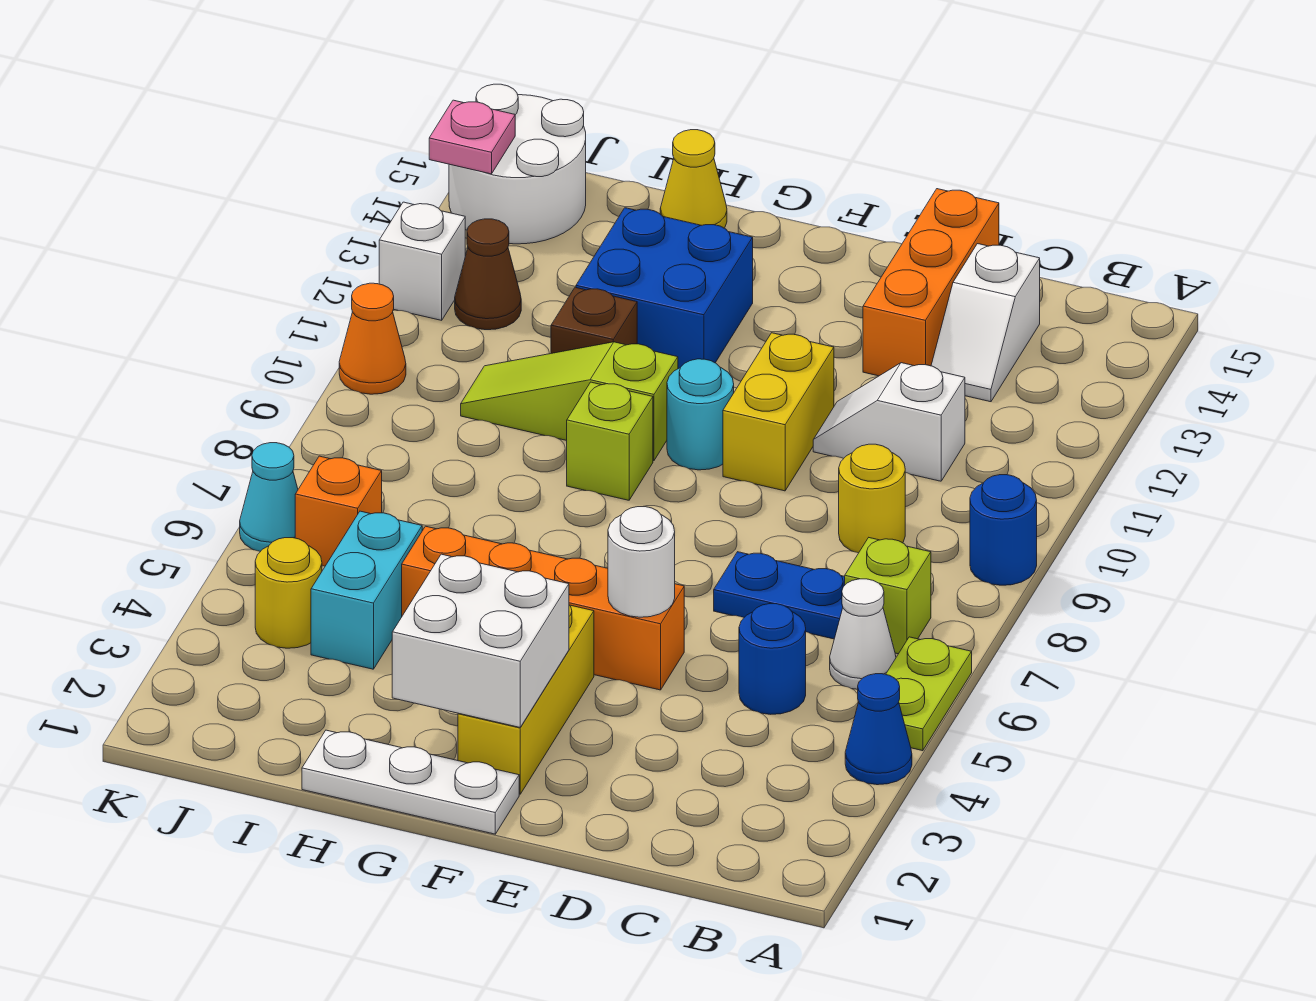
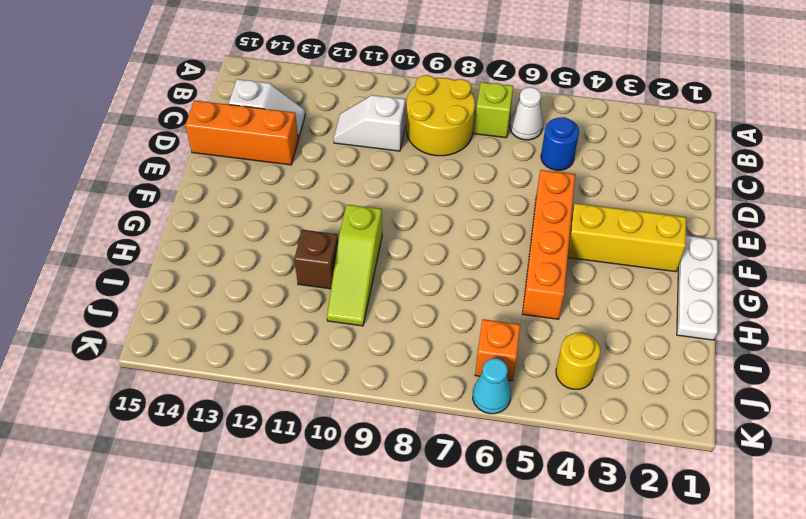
yellow 2x2 round brick [407,75,475,156] -> yellow 1x1 round brick [839,444,905,553]
white 1x2 slope [334,95,405,151] -> white 1x2 slope turned to [813,363,965,481]
none -> blue 1x1 cone [845,674,912,785]
none -> lime 1x2 plate [886,637,972,751]
none -> blue 1x1 round brick [970,475,1037,585]
none -> blue 1x2 plate [714,552,845,639]

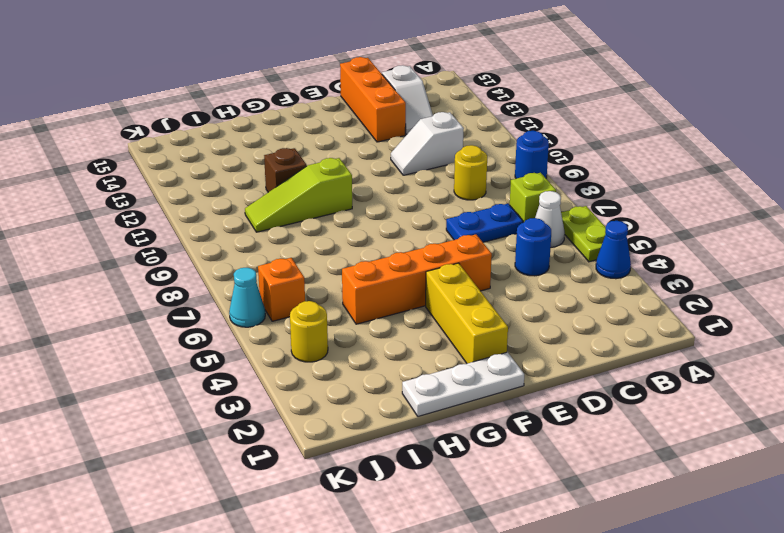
none -> yellow 1x2 brick [723,333,834,491]
none -> cyan 1x1 round brick [667,359,734,470]
none -> lime 1x1 brick [567,382,653,500]
none -> blue 2x2 brick [576,208,753,369]

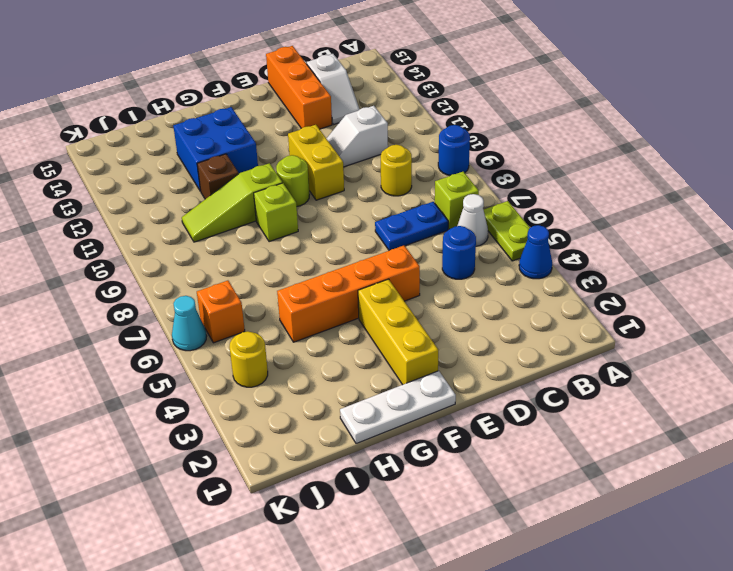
lime 1x1 round brick [276,155,310,206] -> cyan 1x1 round brick [667,359,734,470]
none -> yellow 1x1 cone [660,130,727,228]
none -> cyan 1x2 brick [311,511,422,669]
none -> brown 1x1 cone [455,219,521,330]
none -> white 2x2 round brick [449,84,586,244]

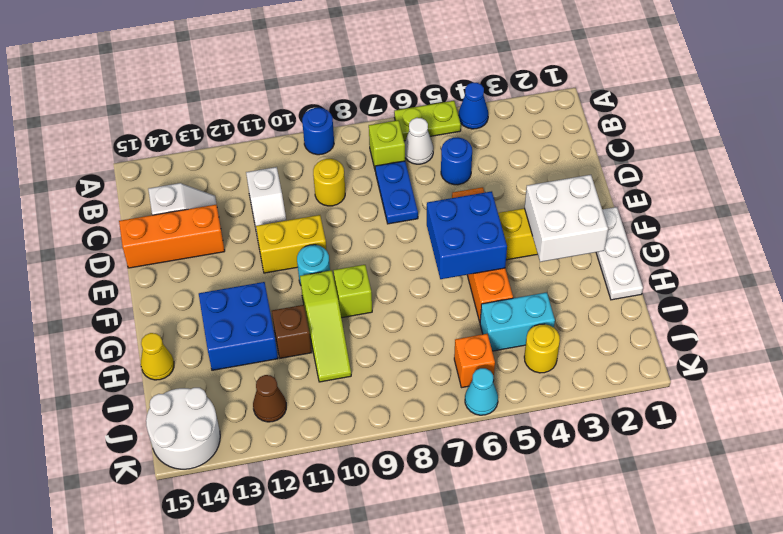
blue 2x2 brick [427,191,507,279] -> none
none -> orange 1x1 cone [339,283,406,394]
none -> white 1x1 brick [379,202,465,320]
none -> white 1x1 round brick [608,507,675,617]
none -> pink 1x1 plate [429,100,515,174]

